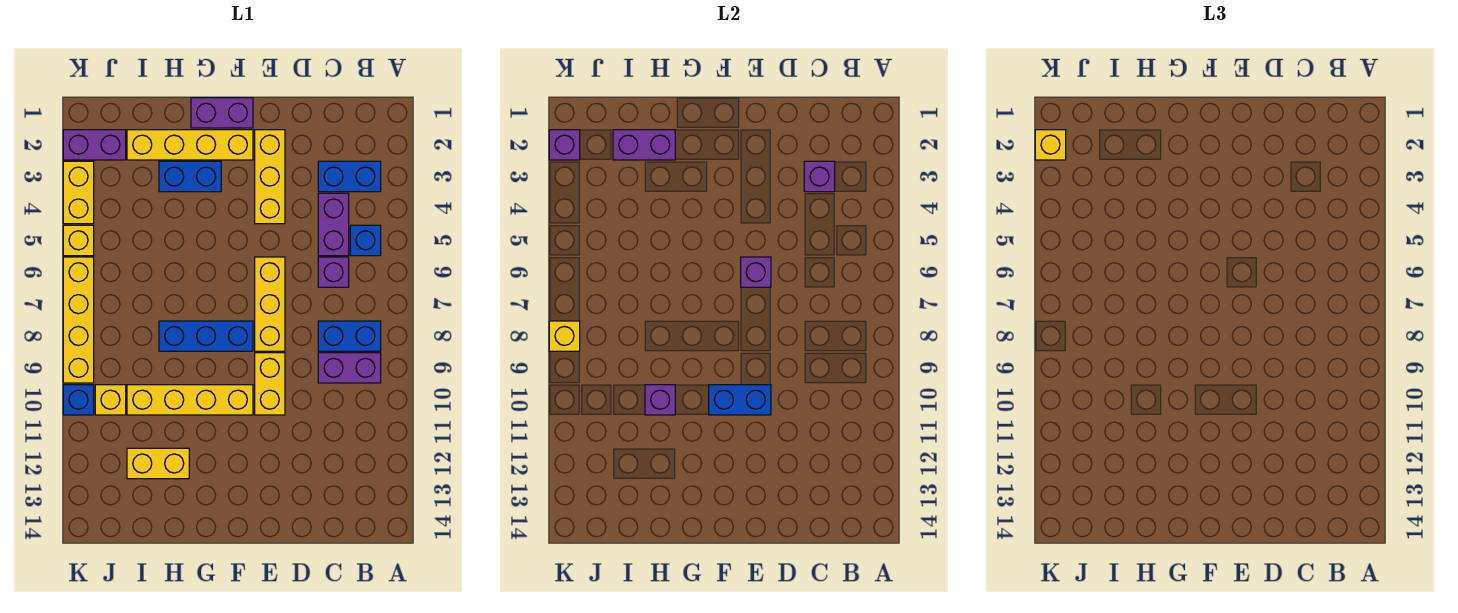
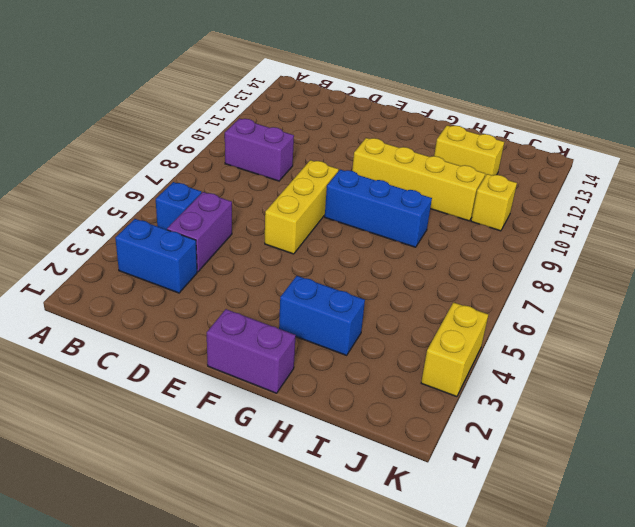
none -> blue 1x2 brick [318,321,381,351]
none -> purple 1x1 brick [318,257,349,287]
none -> yellow 1x3 brick [255,130,285,224]

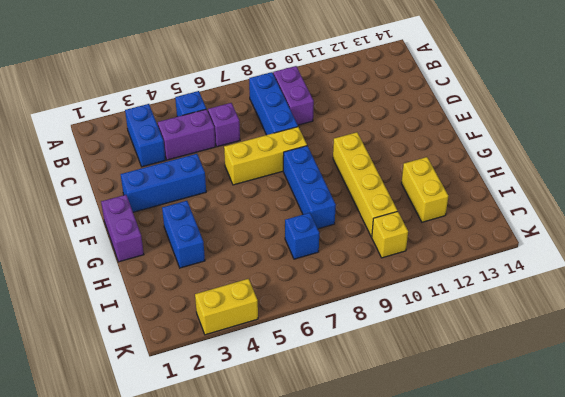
blue 1x3 brick [249,72,298,135] -> blue 1x2 brick [318,321,381,351]
blue 1x3 brick [121,154,206,212] -> yellow 1x3 brick [255,130,285,224]
blue 1x1 brick [285,213,319,259] -> blue 1x1 brick moved to [63,385,94,415]
none -> yellow 1x2 brick [255,353,285,415]
none -> yellow 1x4 brick [127,130,253,160]
none -> purple 1x2 brick [63,130,126,160]

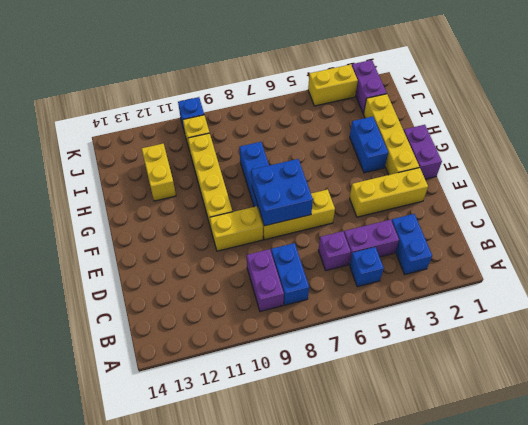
blue 2x2 brick [251,159,313,226] -> none
none -> yellow 1x1 brick [63,225,94,256]
none -> yellow 1x4 brick [63,257,94,383]
none -> purple 1x1 brick [804,161,835,192]

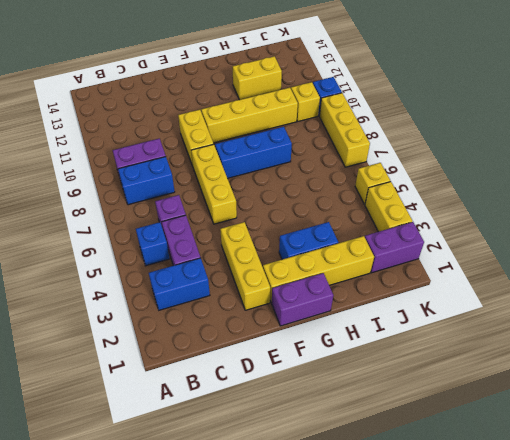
yellow 1x3 brick [320,93,370,167] -> yellow 1x4 brick [63,257,94,383]
none -> purple 1x1 brick [804,161,835,192]
none -> purple 1x1 brick [741,257,771,287]
none -> blue 1x2 brick [709,385,771,415]

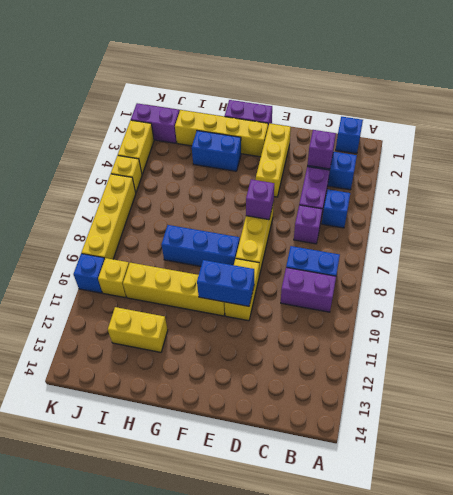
blue 1x1 brick [336,117,363,154] -> none
none -> purple 1x2 brick [613,130,675,160]
none -> purple 1x1 brick [645,385,675,415]
none -> purple 1x1 brick [549,130,580,160]

